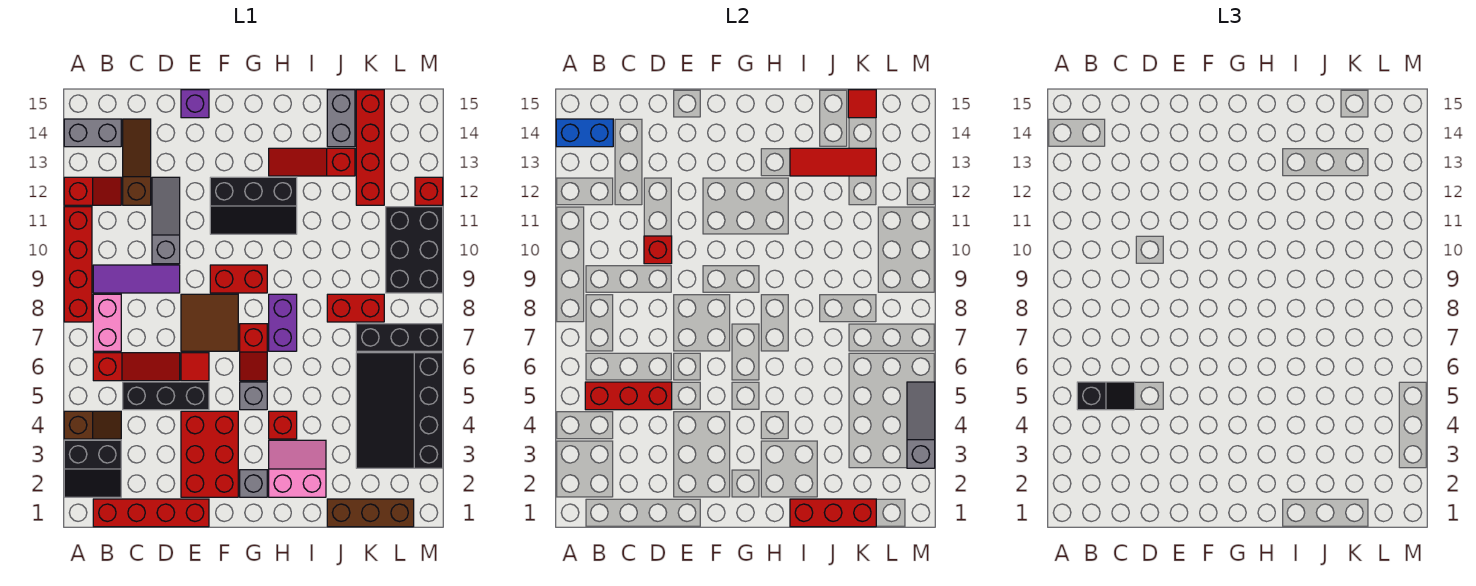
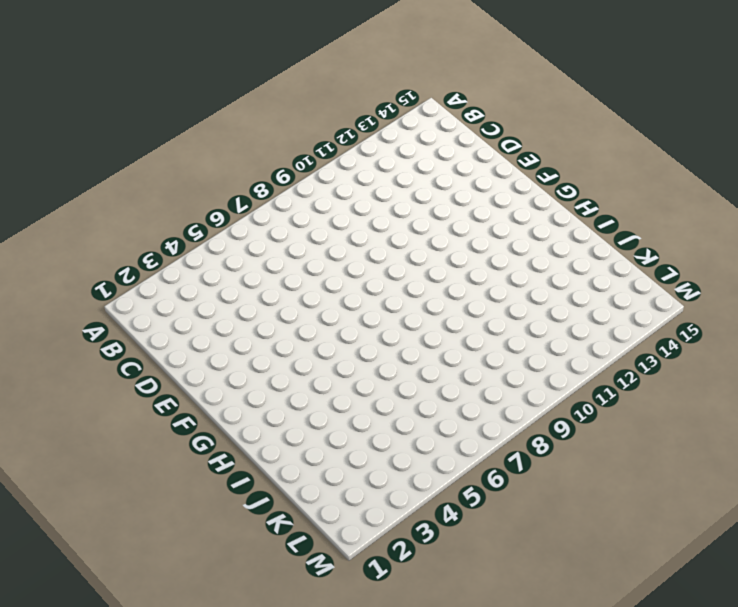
none -> black 2x2 slope [64,440,121,497]
none -> brown 1x2 slope [64,411,121,439]
none -> red 1x4 brick [64,207,92,322]
none -> red 1x2 slope [64,177,121,205]

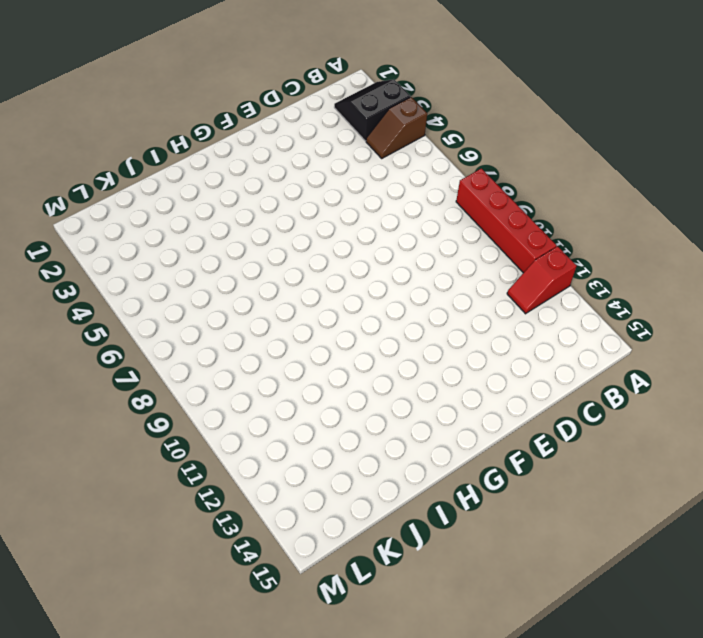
none -> grey 1x2 brick [64,119,121,147]
none -> red 1x4 brick [93,499,209,527]
none -> red 1x3 slope [93,353,180,381]
none -> pink 1x2 brick [93,294,121,351]

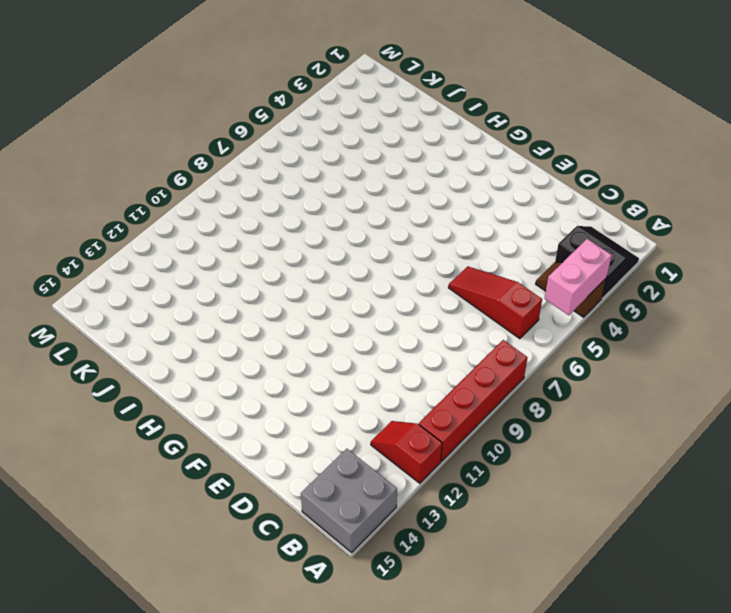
pink 1x2 brick [545,239,612,315] -> pink 1x2 brick moved to [93,294,121,351]
grey 2x2 brick [301,449,397,553] -> grey 1x2 brick [64,119,121,147]
none -> red 1x4 brick [93,499,209,527]
none -> purple 1x3 tile [93,265,180,293]
none -> black 1x3 brick [123,382,209,410]
none -> brown 1x3 slope [123,119,151,205]

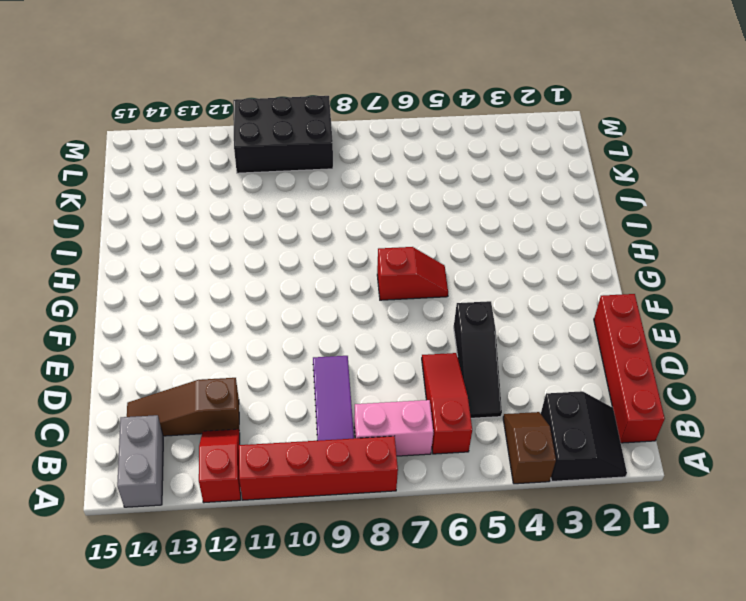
black 1x3 slope [454,301,502,418] -> black 1x3 brick [123,382,209,410]
none -> grey 1x3 slope [152,177,180,264]
none -> red 2x3 brick [181,411,238,497]
none -> red 1x1 tile [181,353,209,381]
none -> brown 2x2 tile [181,294,238,351]

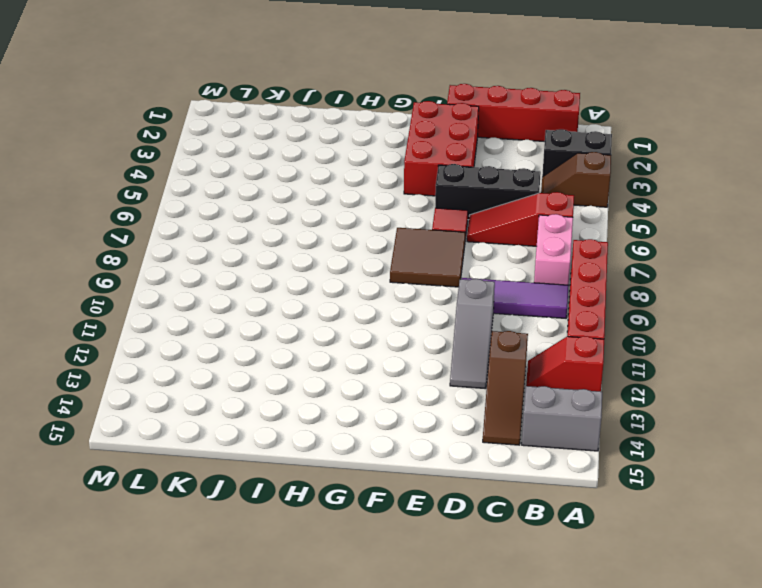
none -> purple 1x1 brick [181,90,209,118]
none -> red 1x2 brick [210,265,267,293]
none -> black 2x3 slope [210,177,297,234]
none -> grey 1x1 brick [240,470,267,497]

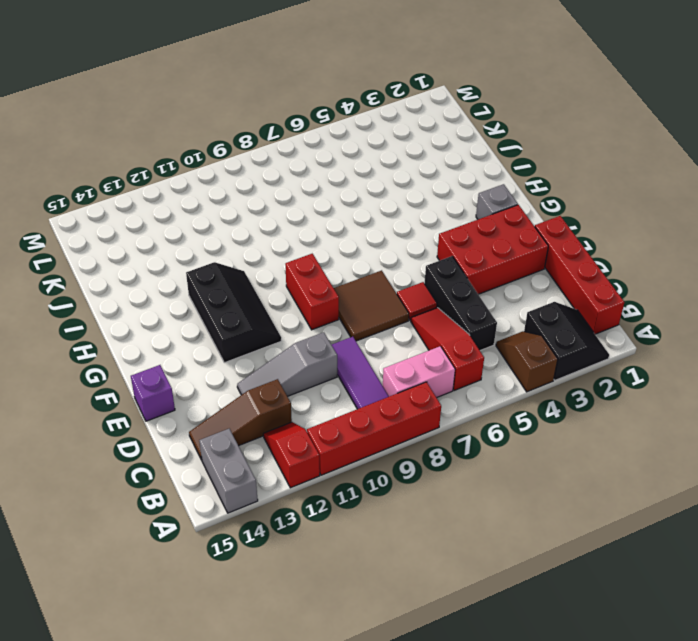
none -> grey 1x1 brick [240,382,267,410]
none -> red 1x2 slope [240,324,267,381]
none -> pink 2x2 slope [269,440,326,497]
none -> red 1x1 brick [269,411,297,439]

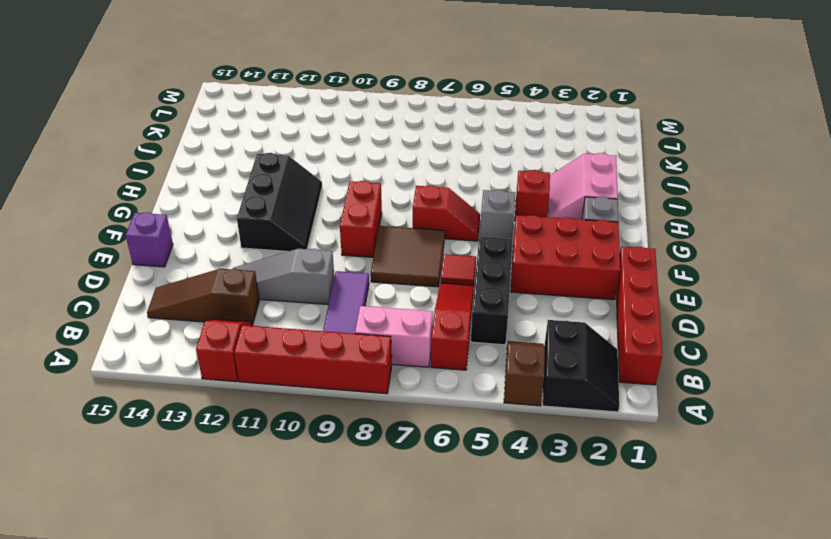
none -> grey 1x2 brick [64,119,121,147]
none -> purple 1x2 brick [269,294,297,351]
none -> red 1x3 slope [269,148,355,176]
none -> brown 1x3 brick [327,499,414,527]

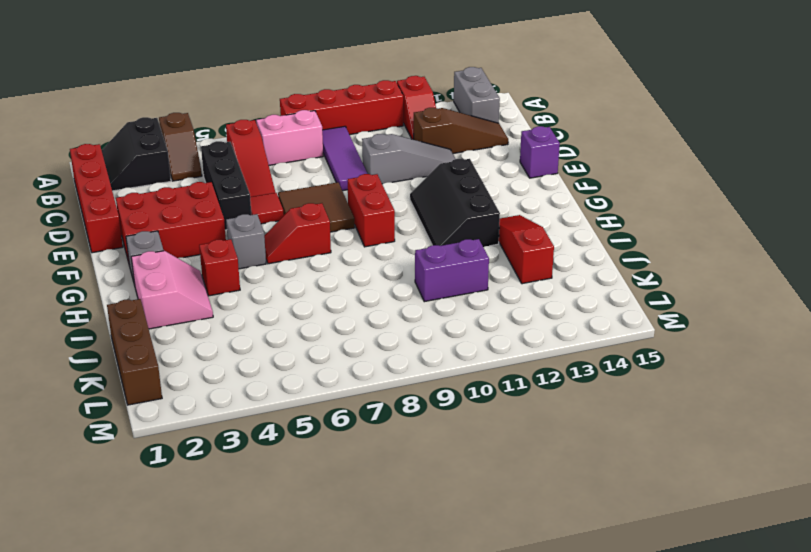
purple 1x2 brick [415,239,489,302] -> purple 1x2 brick moved to [269,294,297,351]
none -> red 1x2 brick [327,294,384,322]
none -> grey 1x2 brick [327,90,355,147]
none -> black 3x4 slope [356,353,443,468]
none -> black 1x3 brick [356,324,443,351]

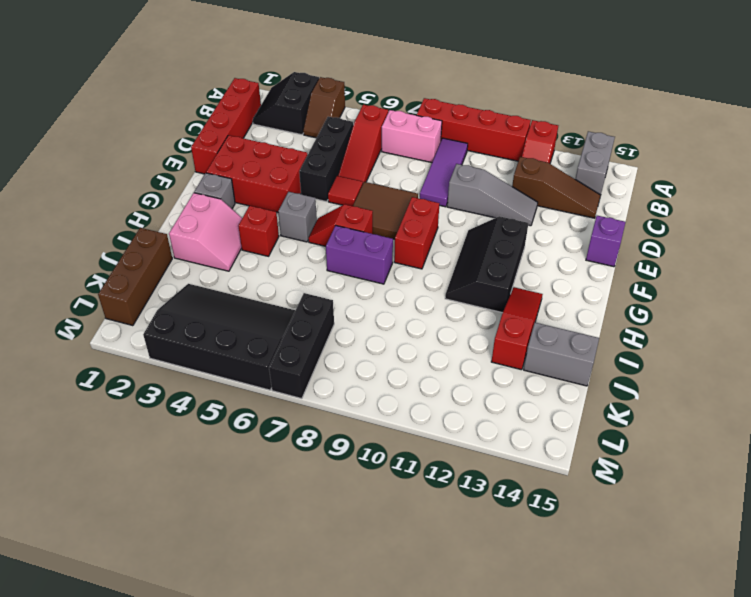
none -> red 1x2 brick [327,294,384,322]
none -> red 1x4 brick [356,90,384,205]
none -> black 2x3 brick [386,207,443,293]
none -> red 1x1 brick [415,177,443,205]

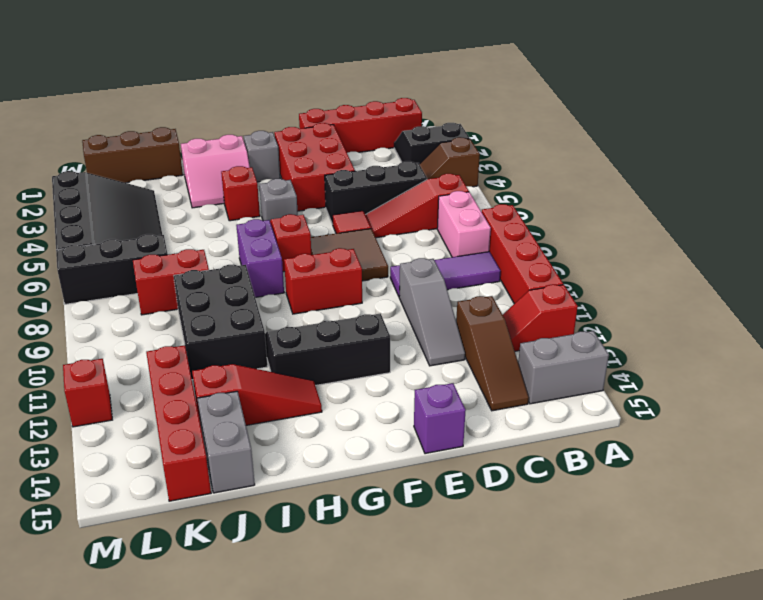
black 2x3 brick [174,265,268,380] -> black 2x3 brick moved to [386,207,443,293]
none -> blue 1x2 brick [556,119,613,147]
none -> red 1x3 brick [585,382,672,410]
none -> red 1x1 brick [644,236,672,264]
none -> red 1x3 brick [790,499,876,527]

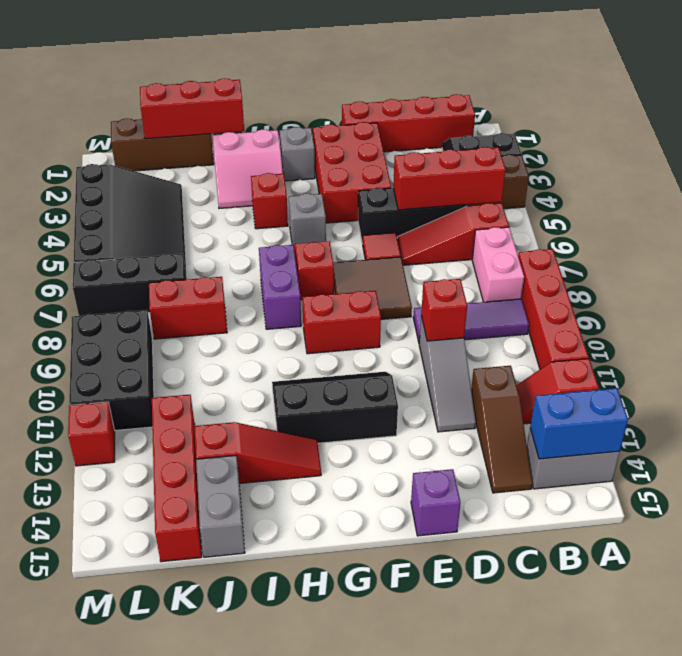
none -> red 1x3 tile [790,148,876,176]
none -> red 1x1 tile [848,90,876,118]
none -> grey 1x3 slope [907,382,935,468]
none -> black 1x2 slope [1077,382,1135,410]

